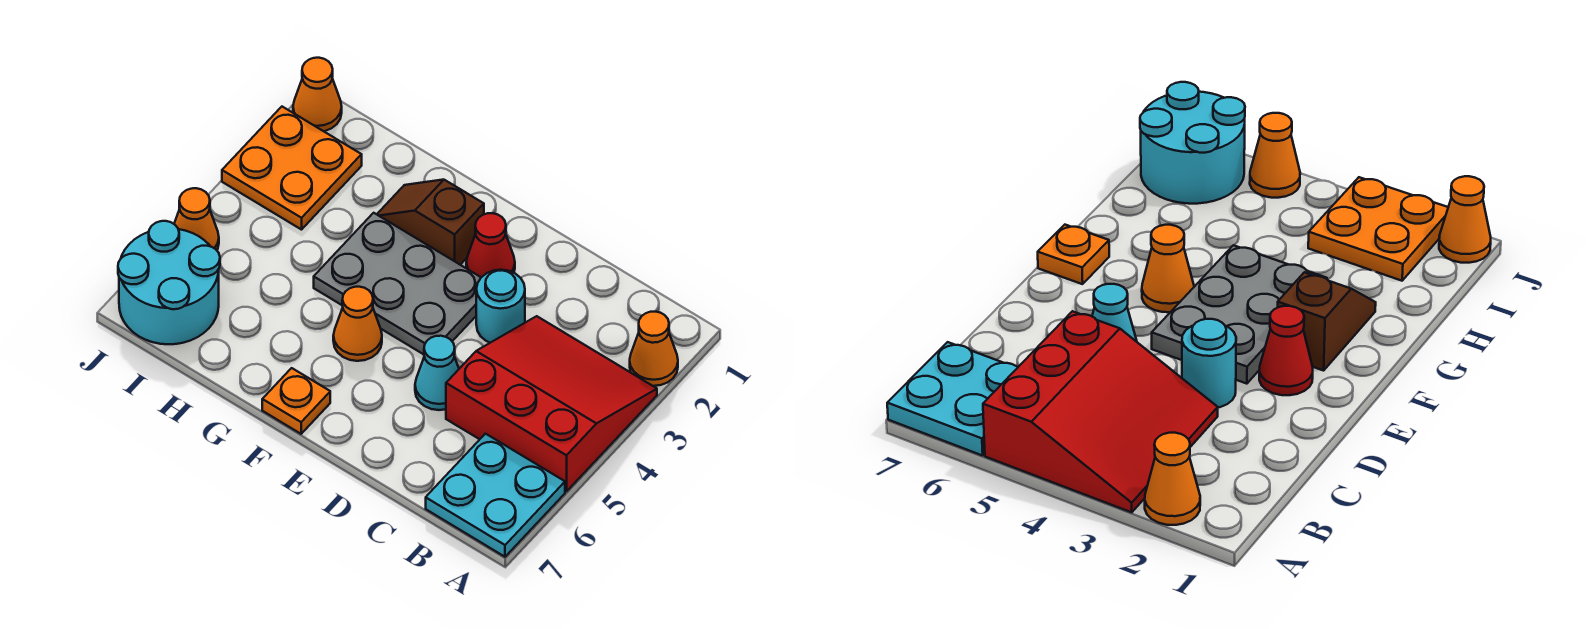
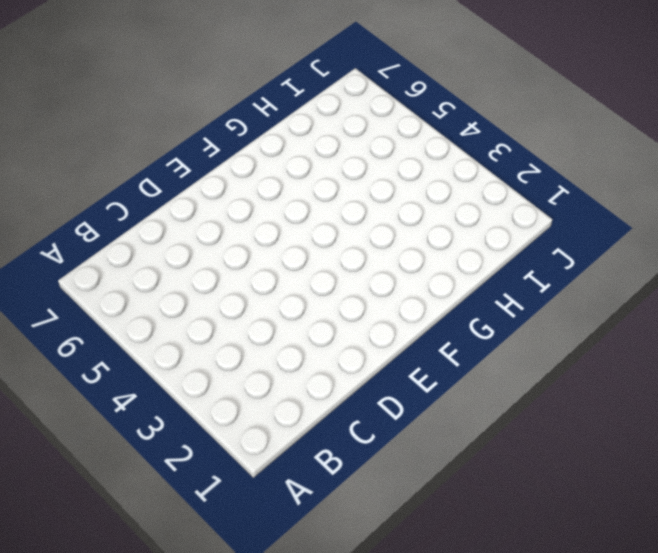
none -> orange 1x1 cone [630,312,678,386]
none -> red 3x3 slope [446,316,657,492]
none -> cyan 2x2 plate [426,434,565,557]

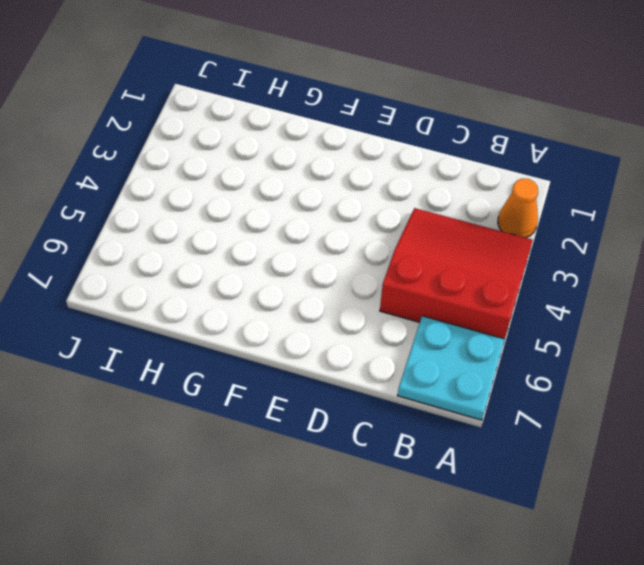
none -> cyan 1x1 round brick [476,270,525,343]
none -> cyan 1x1 cone [415,336,459,410]
none -> red 1x1 cone [466,213,515,277]

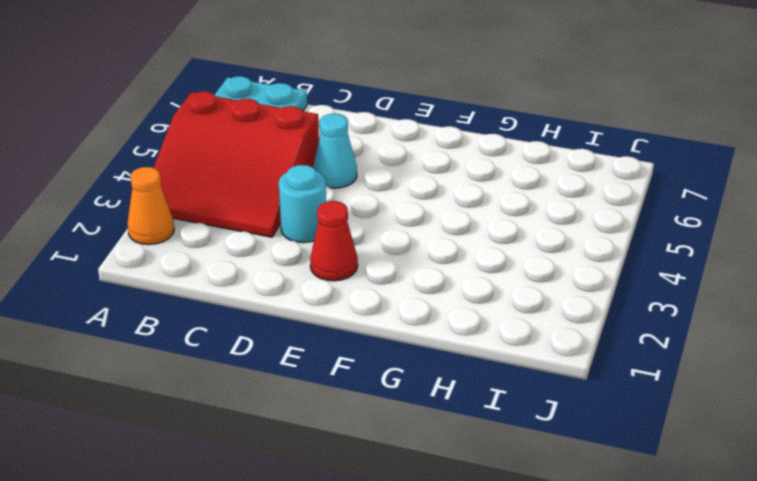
none -> grey 2x3 plate [314,213,481,354]
none -> brown 1x2 slope [377,180,484,265]
none -> orange 1x1 cone [333,287,382,361]

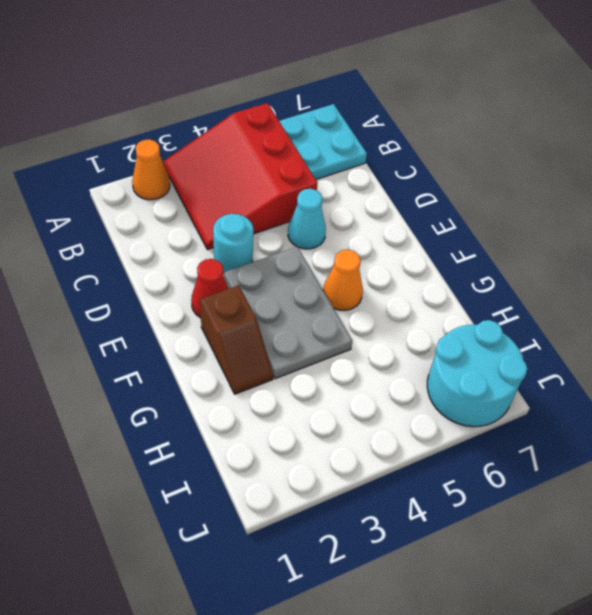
none -> orange 1x1 plate [262,368,330,434]
none -> orange 2x2 plate [222,107,362,230]
none -> orange 1x1 cone [293,58,342,131]

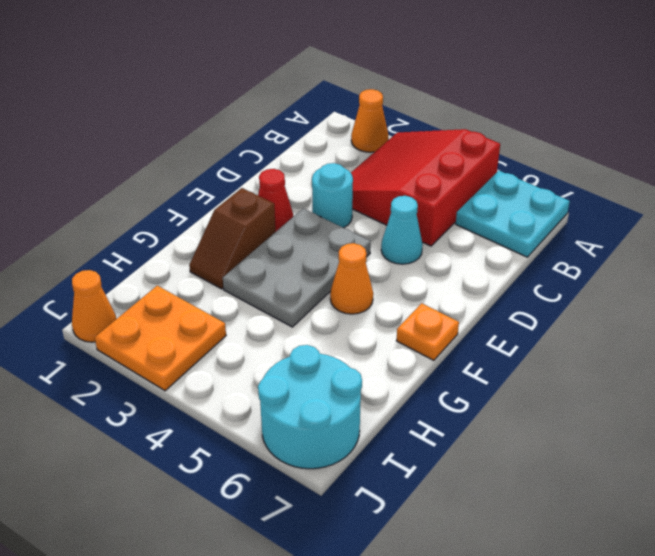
none -> orange 1x1 cone [174,188,219,250]

